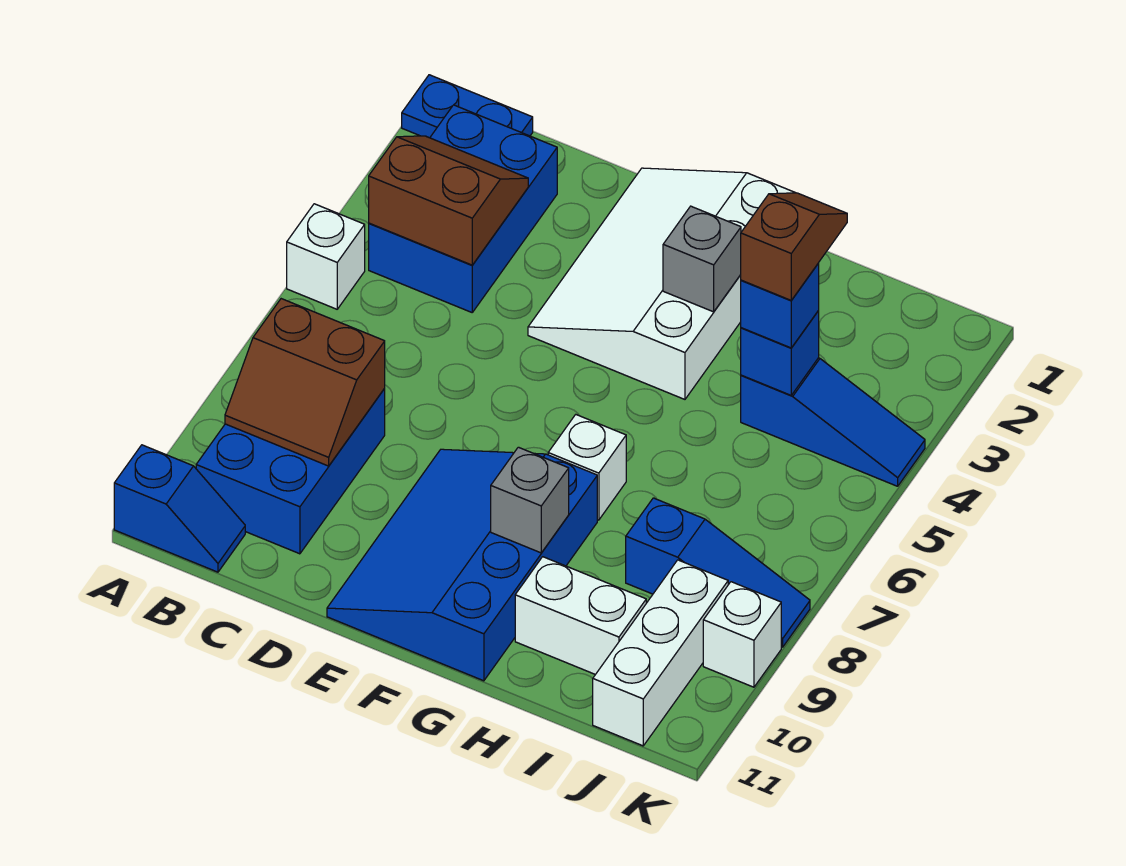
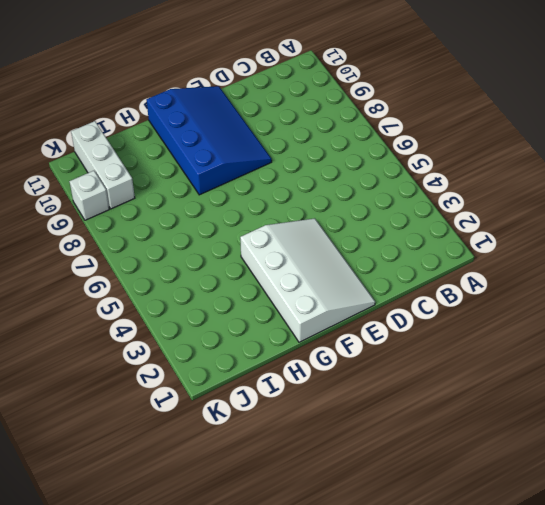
none -> blue 1x2 plate [402,75,533,138]
none -> white 1x1 brick [287,204,365,309]
none -> blue 1x2 slope [114,445,245,572]

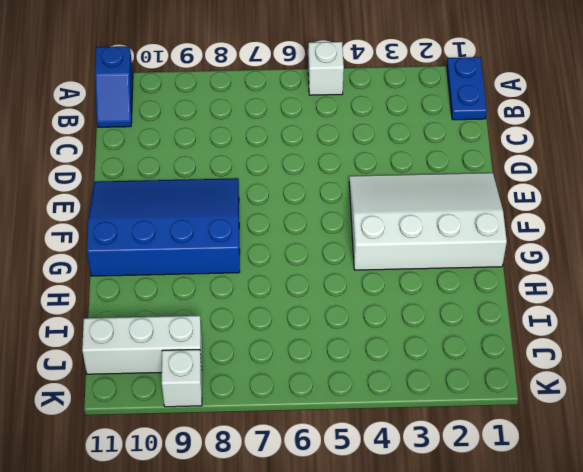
none -> blue 2x3 brick [369,105,557,312]
none -> blue 2x3 brick [196,389,385,554]
none -> white 1x1 brick [548,415,626,520]

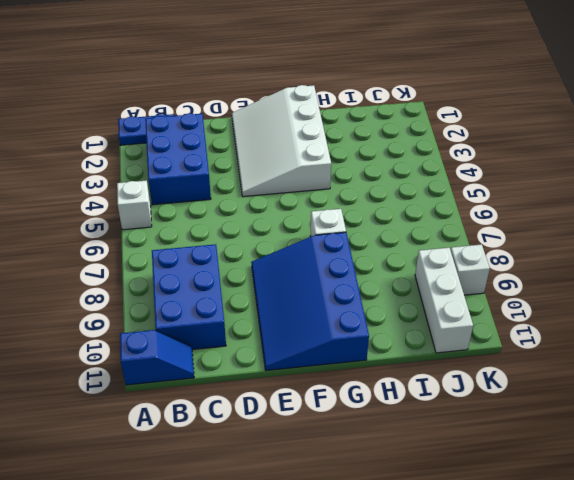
none -> white 1x2 brick [515,557,646,674]
none -> blue 1x3 slope [741,358,925,486]
none -> blue 1x3 slope [626,498,810,647]

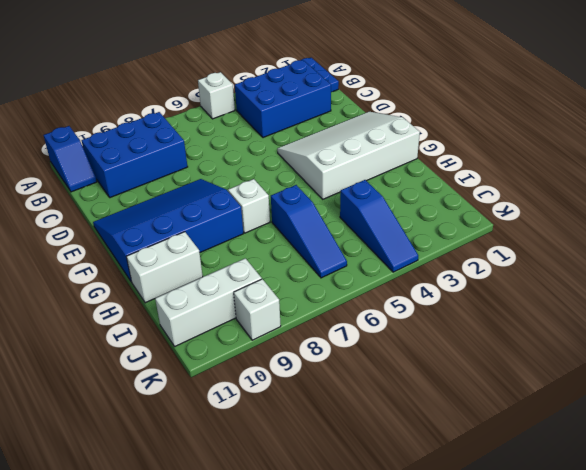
blue 1x3 slope [271,185,347,278] -> blue 1x3 slope moved to [626,498,810,647]
white 1x2 brick [126,232,203,303] -> white 1x2 brick turned to [515,557,646,674]
none -> brown 2x2 slope [369,136,528,265]
none -> brown 2x2 slope [225,299,385,466]
none -> grey 1x1 brick [663,206,741,312]

